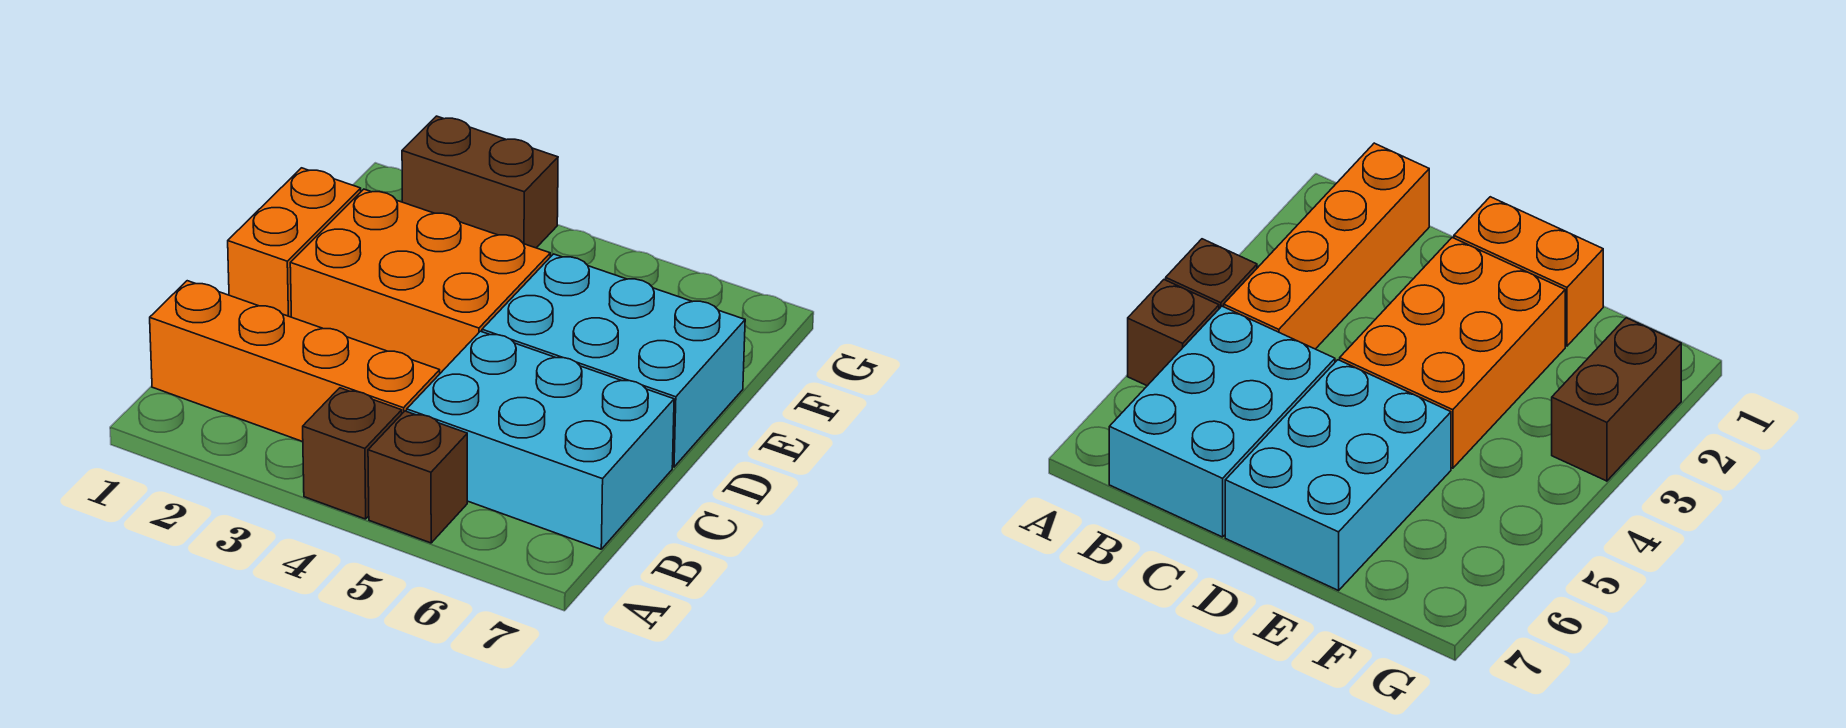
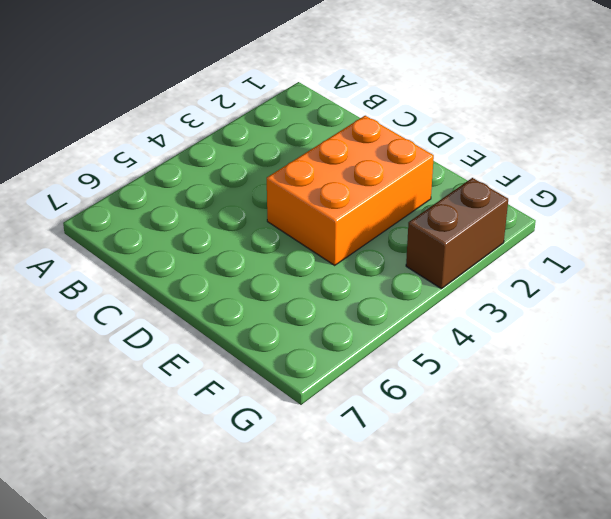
none -> brown 1x1 brick [303,388,402,519]
none -> brown 1x1 brick [368,411,467,543]

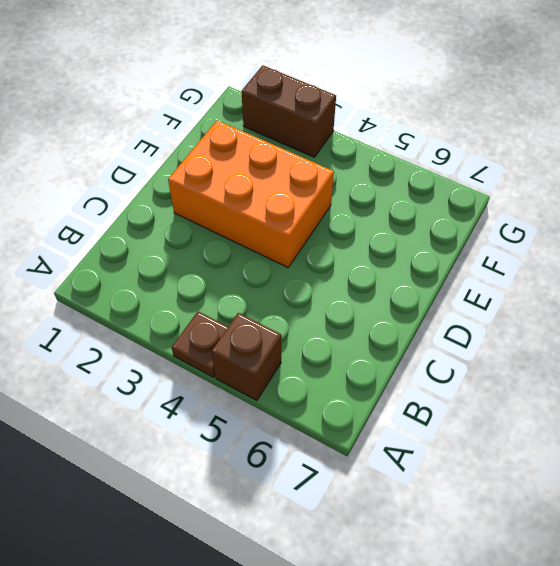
brown 1x1 plate [172,311,228,377] -> brown 1x1 brick [303,388,402,519]
none -> orange 1x4 brick [150,281,440,442]
none -> cyan 2x3 brick [407,331,674,549]

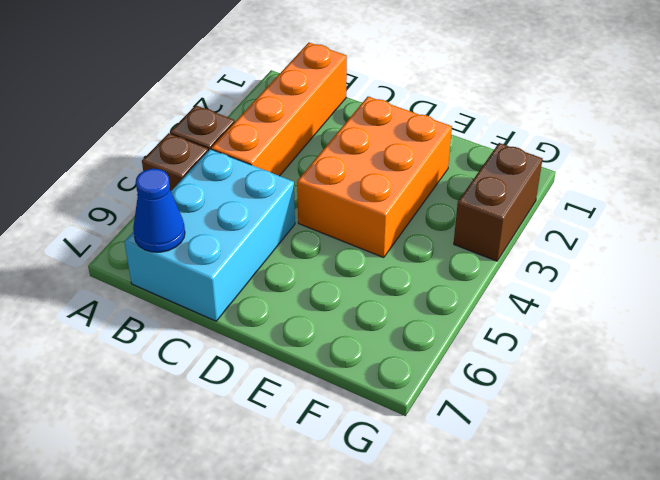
blue 1x1 cone [133,169,185,252] -> none
none -> orange 1x2 brick [228,168,361,317]
none -> cyan 2x3 brick [482,254,745,467]

